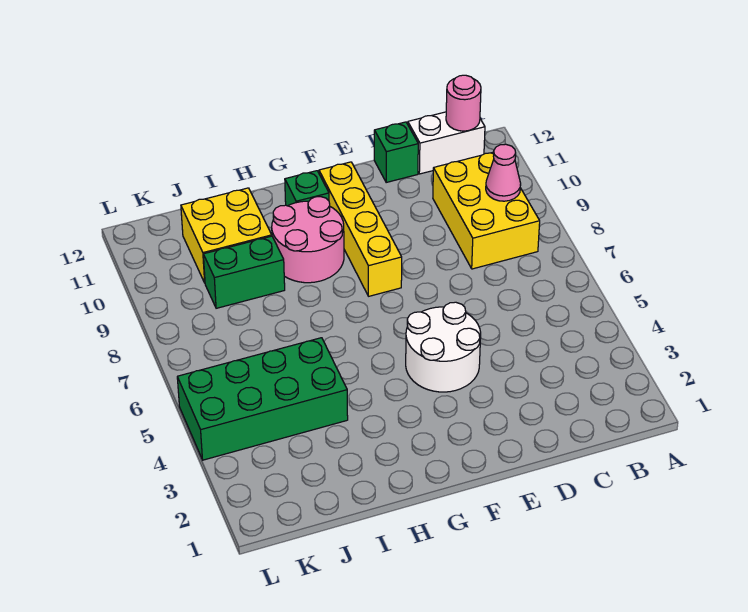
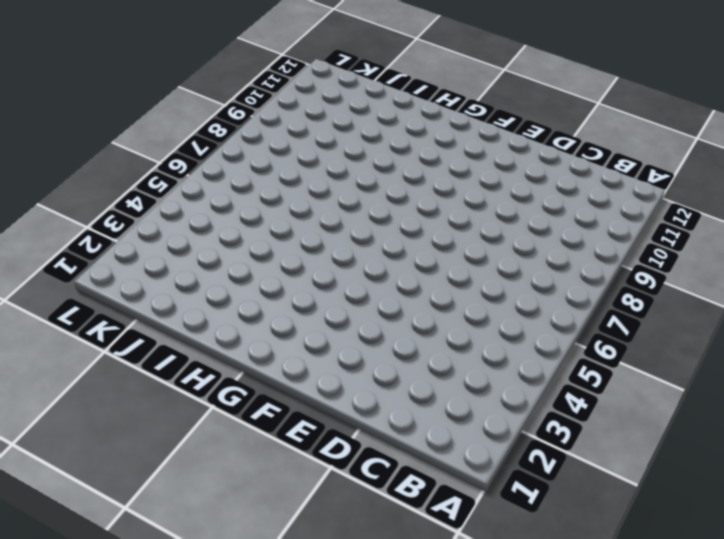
none -> yellow 2x3 brick [433,152,540,269]
none -> white 1x2 brick [408,112,485,174]
none -> green 1x1 brick [374,122,418,182]

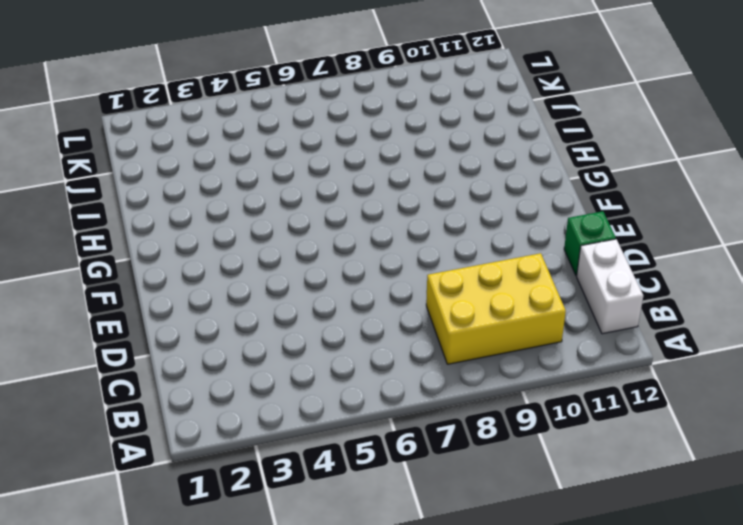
none -> white 2x2 round brick [406,302,481,392]
none -> yellow 1x4 brick [319,162,402,296]
none -> pink 2x2 round brick [272,197,344,283]

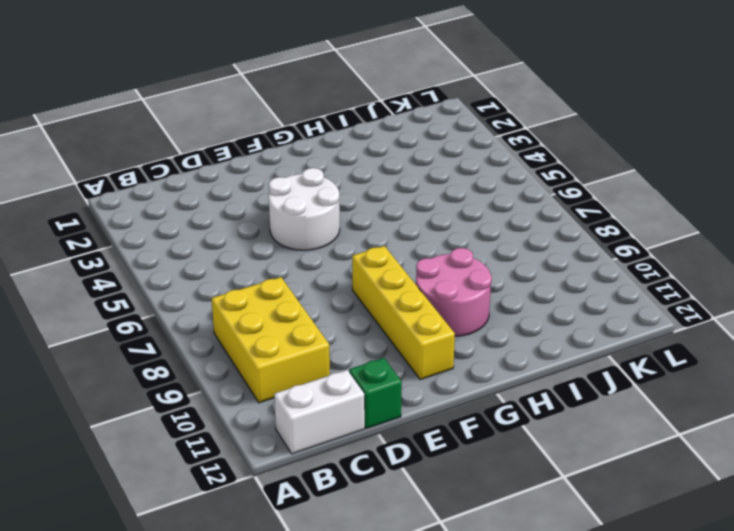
none -> green 1x1 brick [285,171,329,206]
none -> green 2x4 brick [177,338,348,460]
none -> green 1x2 brick [203,236,285,308]

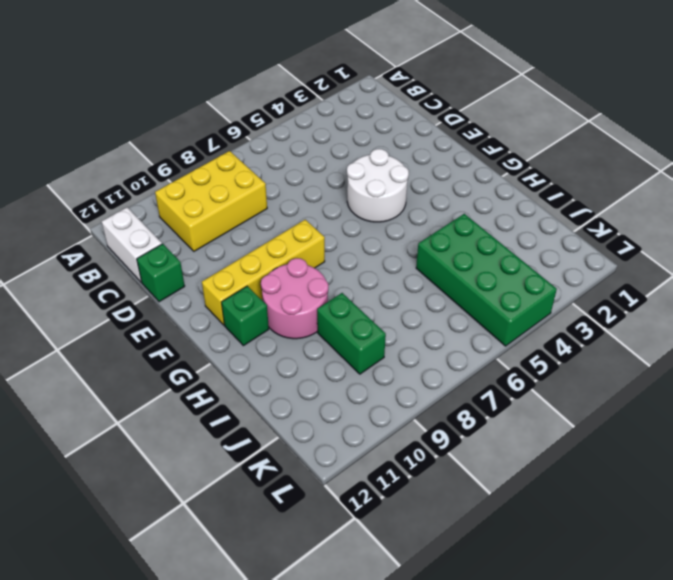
none -> yellow 2x2 brick [181,188,272,283]
none -> pink 1x1 cone [486,144,521,201]
none -> pink 1x1 round brick [446,75,481,131]

